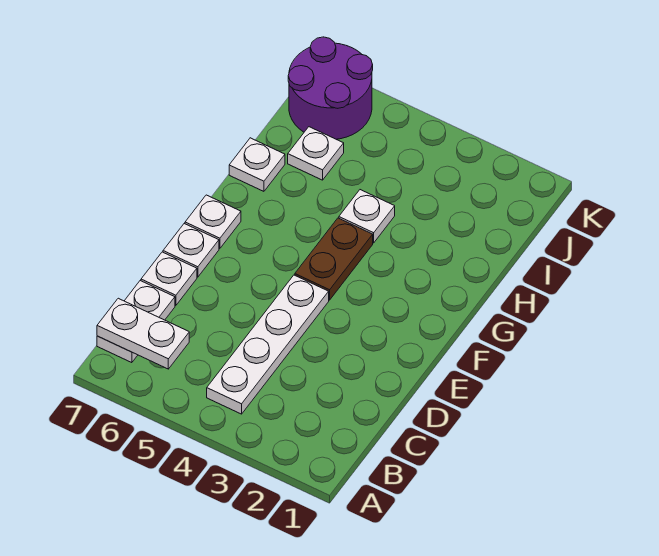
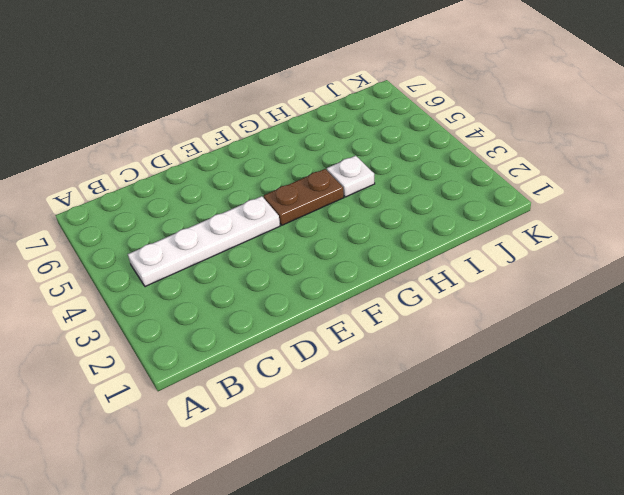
none -> white 1x2 plate [97,281,175,363]
none -> white 1x1 plate [141,252,197,306]

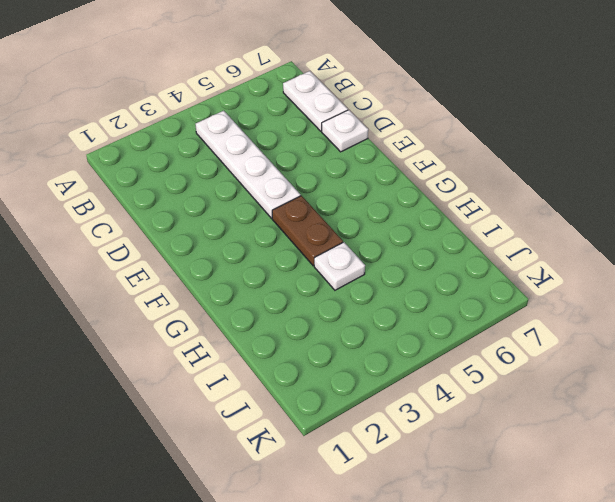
none -> white 1x1 plate [163,224,219,277]
none -> white 1x1 plate [185,195,241,249]

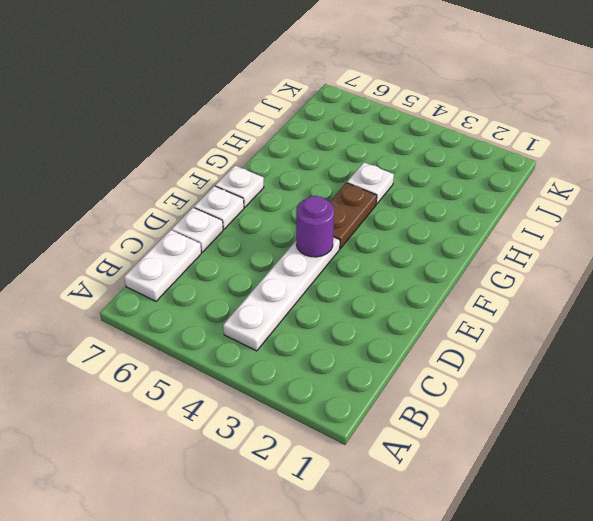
purple 1x1 round brick [296,196,334,257] -> none
none -> white 1x1 plate [229,138,285,191]
none -> white 1x1 plate [288,127,344,180]

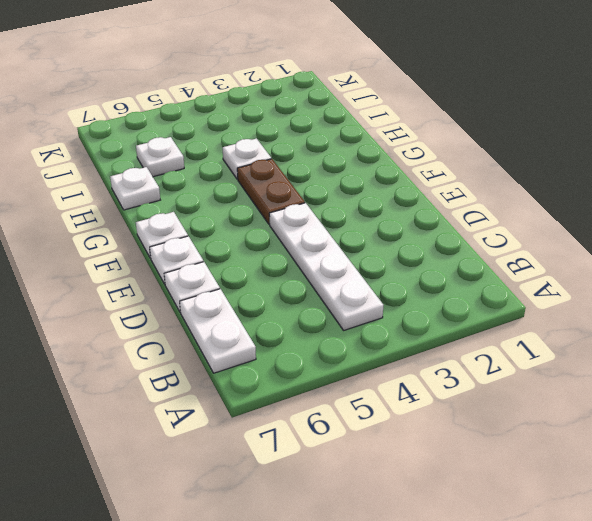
none -> purple 2x2 round brick [288,37,373,139]
none -> white 1x2 plate [97,298,189,369]

